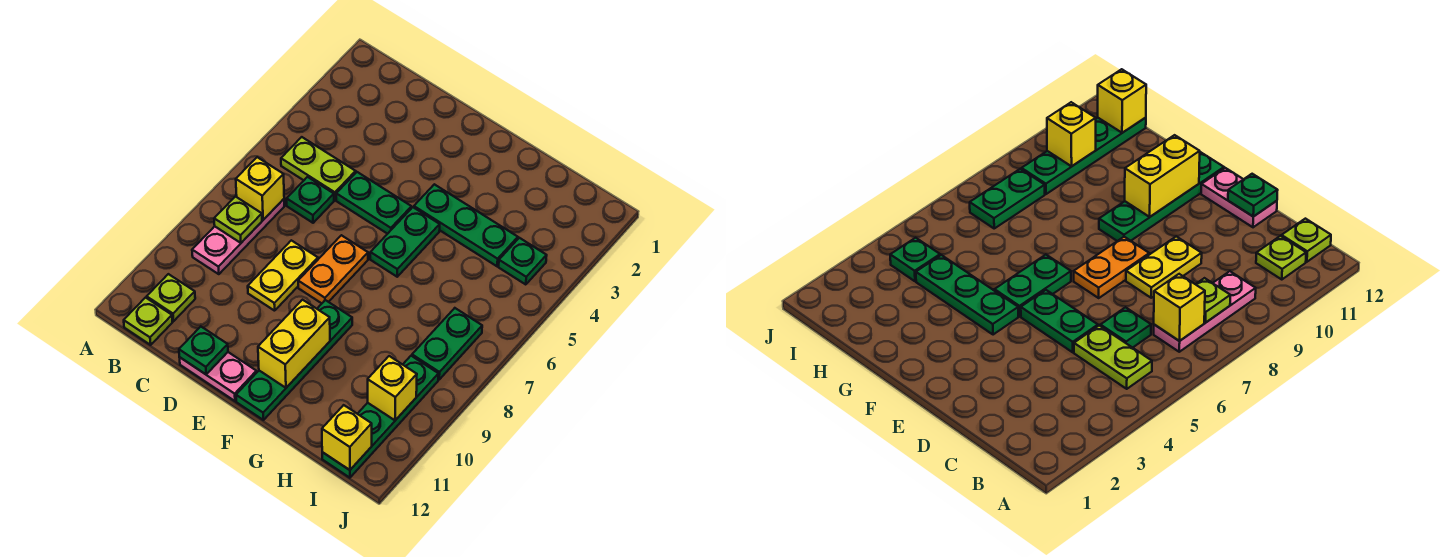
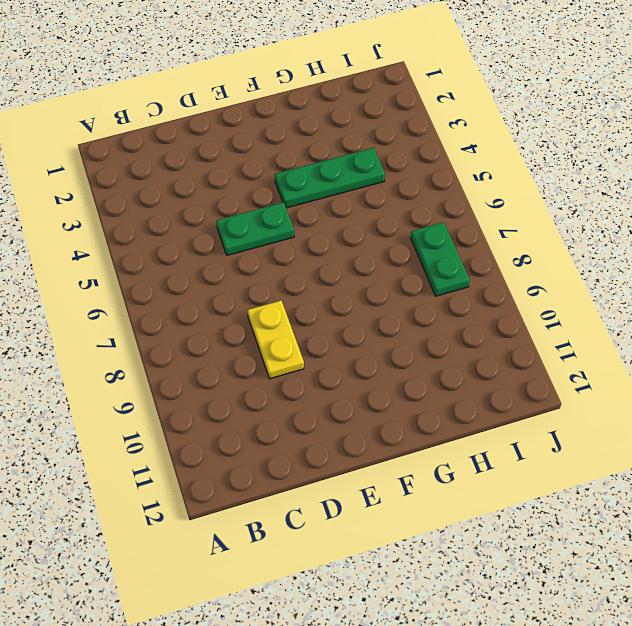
none -> lime 1x2 plate [281,137,356,200]
none -> pink 1x3 plate [192,199,284,274]
none -> lime 1x1 plate [147,274,195,321]

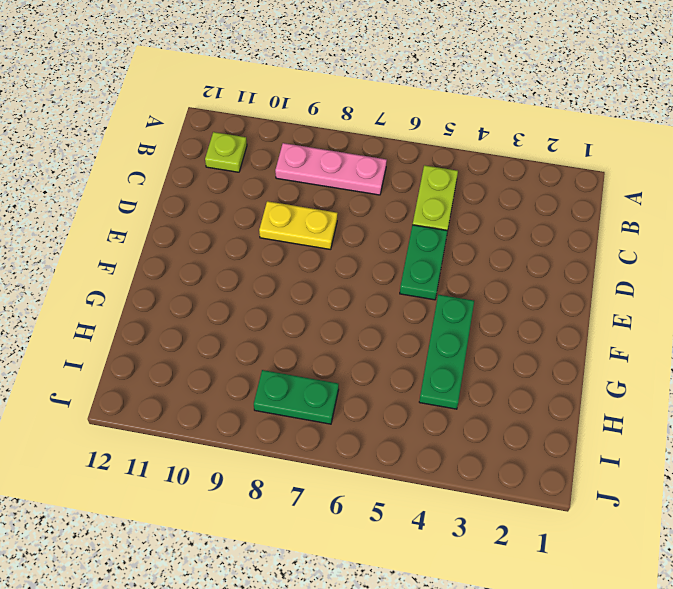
none -> lime 1x1 plate [124,298,172,345]
none -> green 1x1 plate [287,177,334,223]
none -> pink 1x2 plate [179,352,257,401]

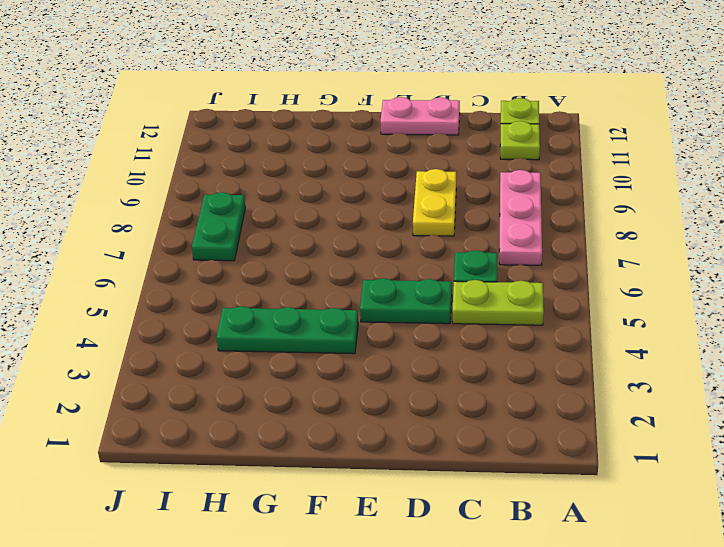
none -> orange 1x2 plate [298,235,368,303]
none -> green 1x2 plate [370,207,440,277]
none -> green 1x4 plate [236,300,352,420]

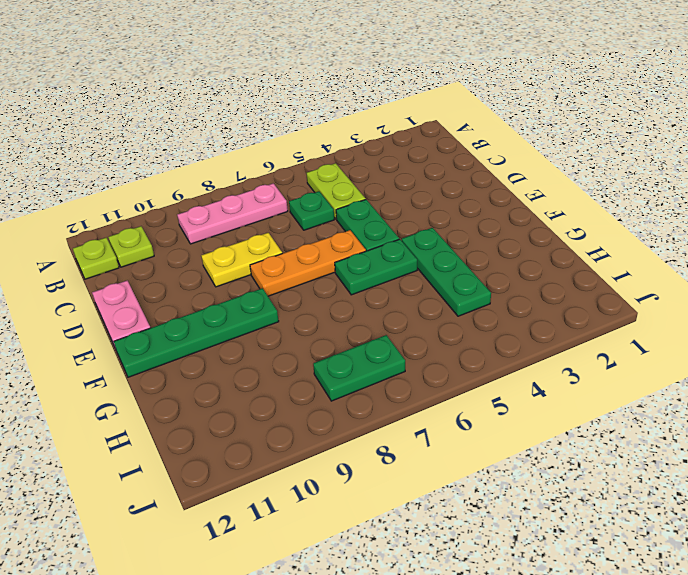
orange 1x3 plate [250,230,366,296] -> orange 1x2 plate [298,235,368,303]
none -> green 1x1 plate [499,238,547,285]
none -> green 1x4 plate [322,356,438,478]
none -> yellow 1x1 brick [236,157,284,220]

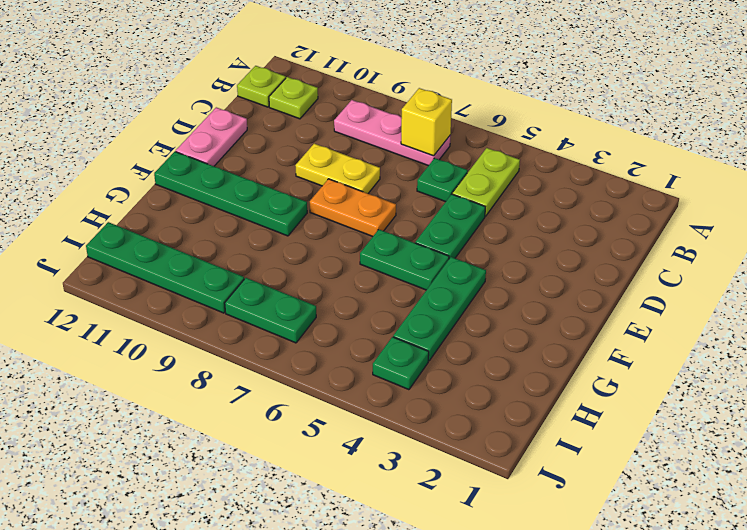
none -> lime 1x1 plate [214,197,262,243]
none -> green 1x1 plate [179,327,228,374]
none -> yellow 1x2 brick [258,300,330,388]

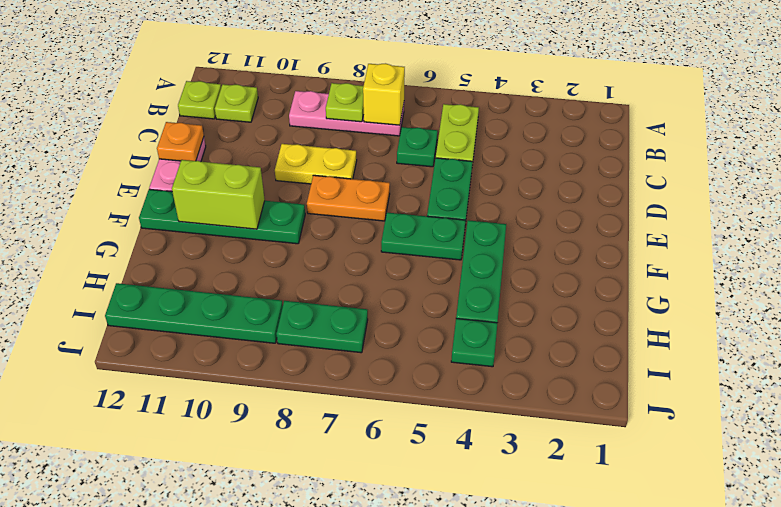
orange 1x1 plate [157,122,204,161] -> green 1x1 plate [179,327,228,374]
lime 1x2 brick [172,160,265,229] -> yellow 1x2 brick [258,300,330,388]
none -> yellow 1x1 brick [368,356,417,420]
none -> yellow 1x1 brick [322,405,372,470]

